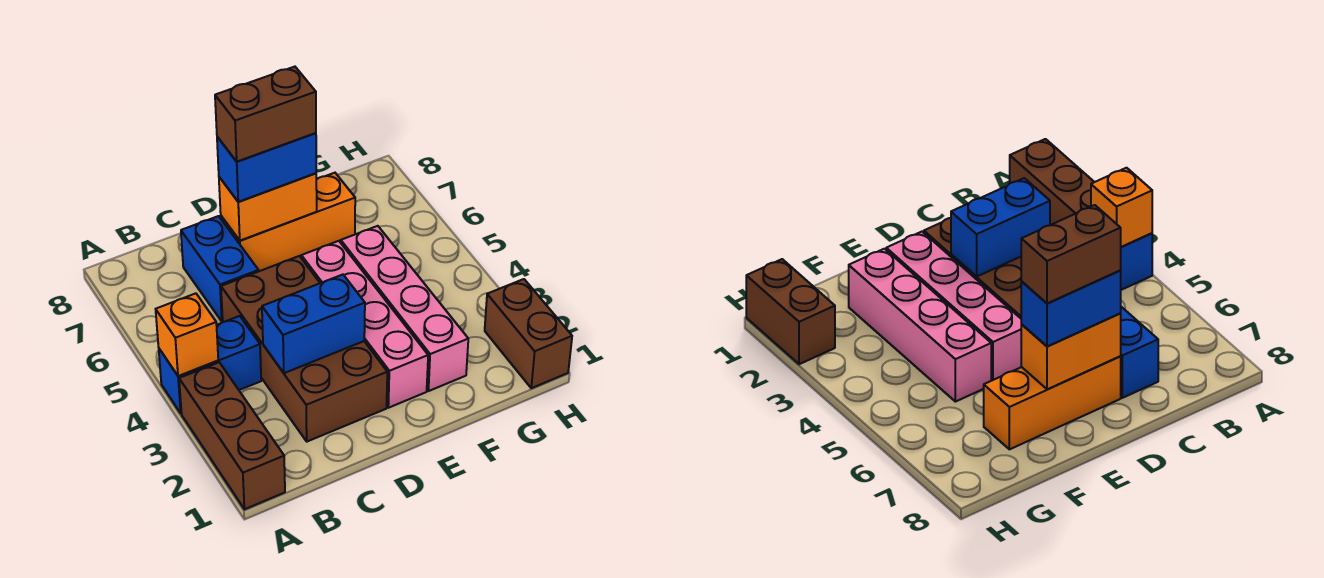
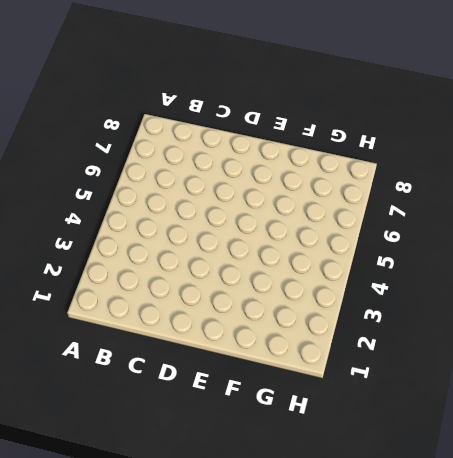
none -> brown 1x3 brick [179,362,285,509]
none -> blue 1x2 brick [159,316,261,413]
none -> brown 2x4 brick [221,256,387,442]

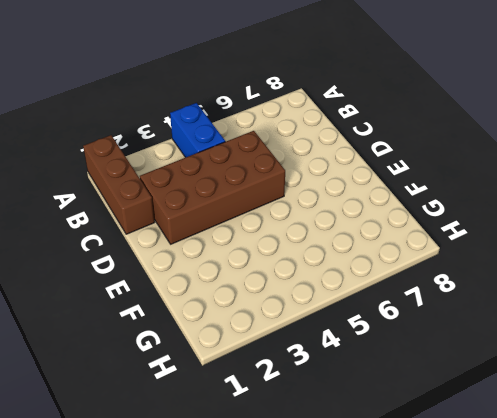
brown 1x3 brick [83,135,155,234] -> brown 1x3 brick turned to [179,362,285,509]
none -> blue 1x2 brick [181,216,259,322]
none -> orange 1x3 brick [221,173,355,271]
none -> pink 1x4 brick [301,241,428,408]

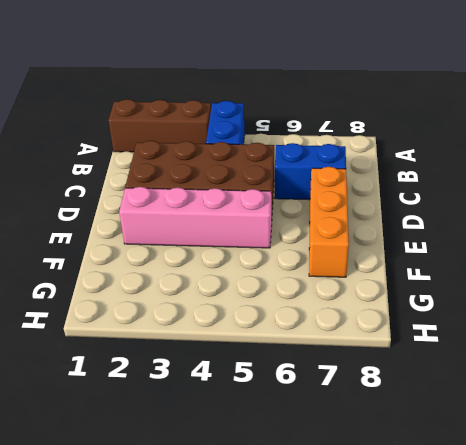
none -> pink 1x4 brick [340,226,468,391]
none -> brown 1x2 brick [485,279,572,388]
none -> orange 1x1 brick [156,293,218,376]

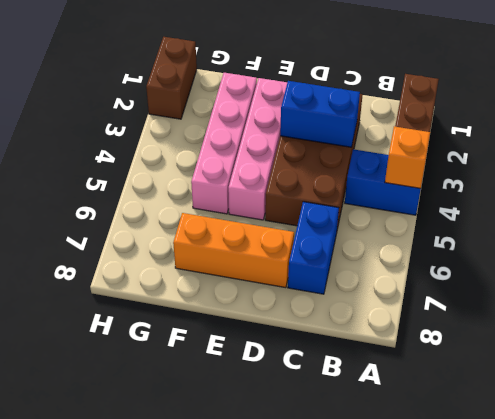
none -> orange 1x2 brick [219,173,317,241]
none -> blue 1x2 brick [217,133,316,202]
none -> brown 1x2 brick [215,67,316,162]

